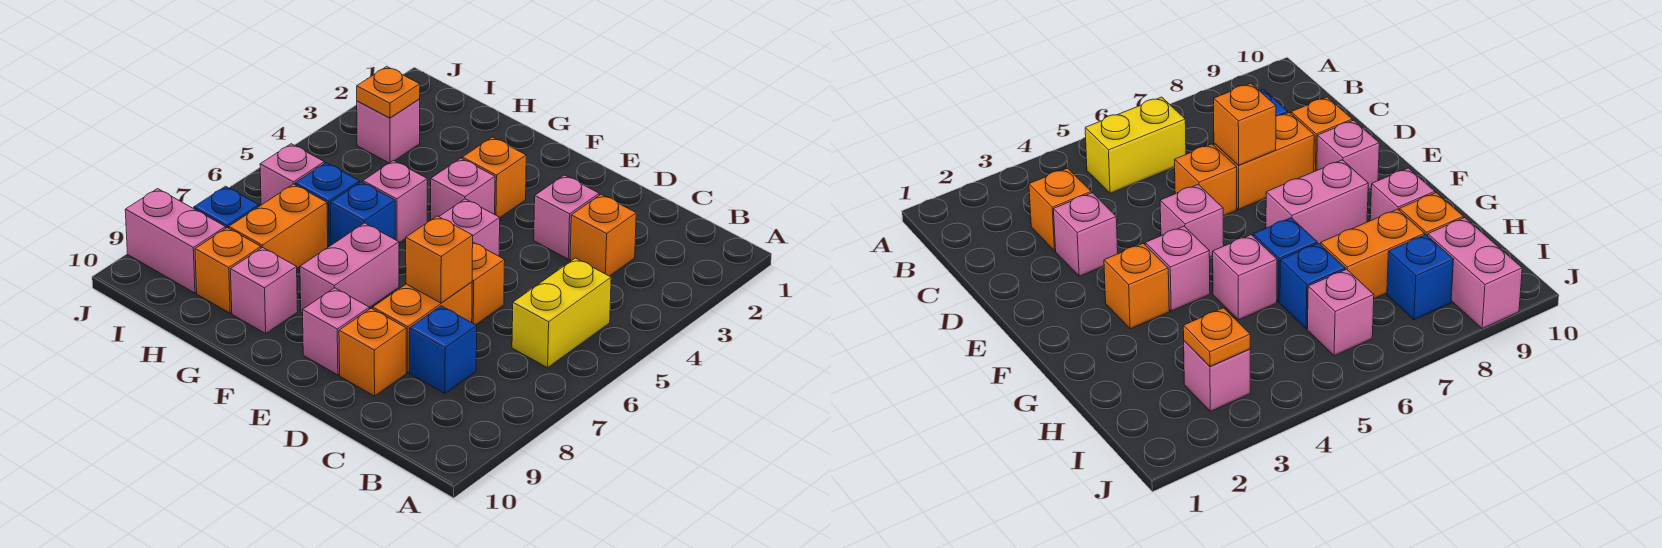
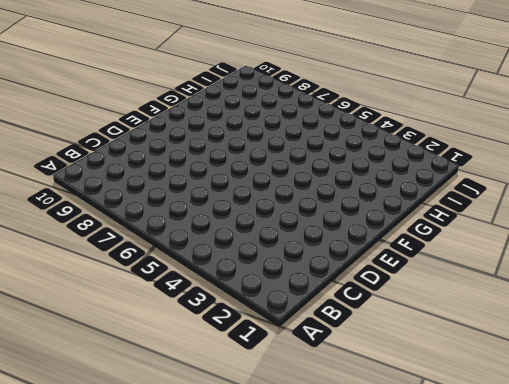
none -> yellow 1x2 brick [512,258,611,368]
none -> orange 1x1 brick [570,194,636,276]
none -> blue 1x1 brick [410,306,477,394]

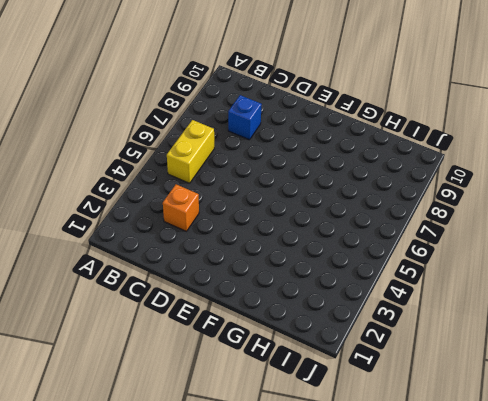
none -> pink 1x1 brick [534,175,599,259]
none -> orange 1x1 brick [472,243,505,325]
none -> orange 1x2 brick [373,282,472,373]

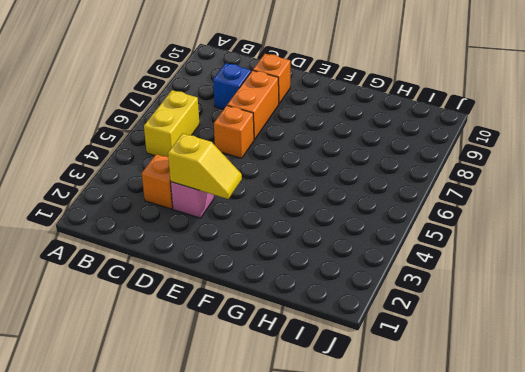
yellow 1x2 slope [168,133,242,199] -> none
none -> pink 1x1 brick [439,199,500,256]
none -> pink 1x1 brick [303,288,369,375]
none -> orange 1x1 brick [462,137,526,217]

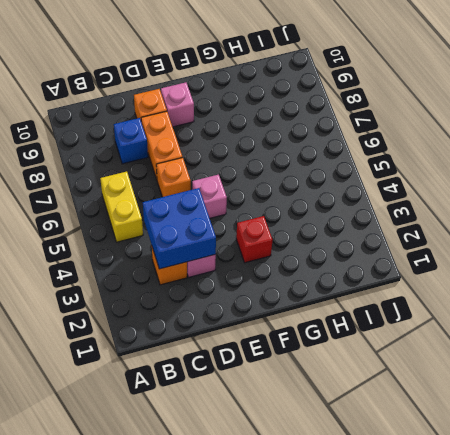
blue 2x2 brick [143,188,216,269] -> none
red 1x1 brick [236,216,273,263] -> orange 1x1 brick [462,137,526,217]
none -> pink 1x1 brick [431,158,495,220]
none -> pink 1x2 brick [300,223,399,313]
none -> pink 1x1 brick [363,161,427,243]

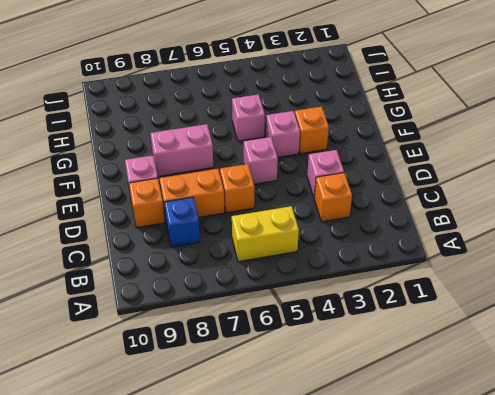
none -> blue 1x1 brick [330,182,395,245]
none -> pink 1x1 brick [231,247,298,333]
none -> blue 1x1 brick [295,163,360,246]

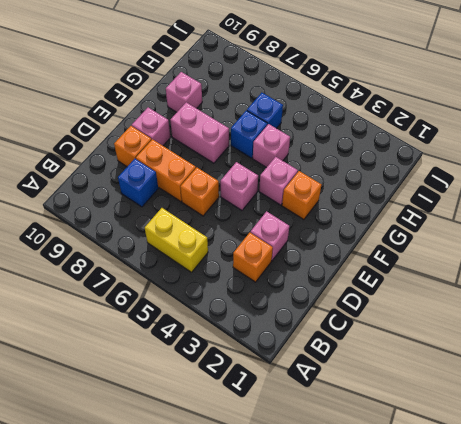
none -> orange 1x2 brick [229,184,328,268]
none -> orange 1x1 brick [195,228,261,313]
none -> pink 1x1 brick [357,99,420,163]

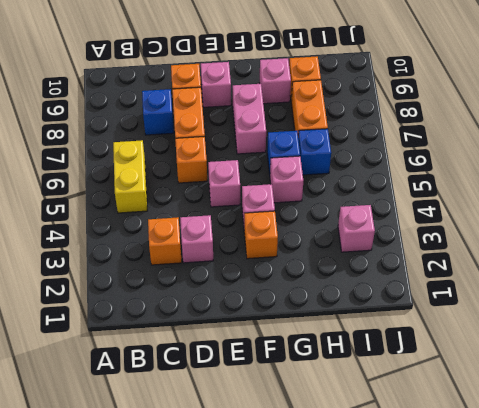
none -> pink 1x1 brick [260,144,324,205]
none -> blue 1x1 brick [194,186,259,228]
none -> pink 1x2 brick [125,189,226,293]

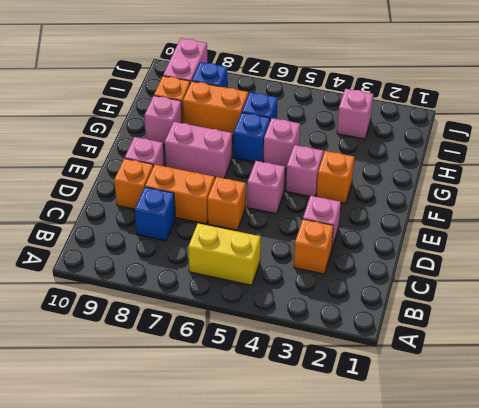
none -> pink 1x1 brick [260,144,324,205]
none -> orange 1x1 brick [406,216,473,303]
none -> orange 1x1 plate [357,67,420,118]

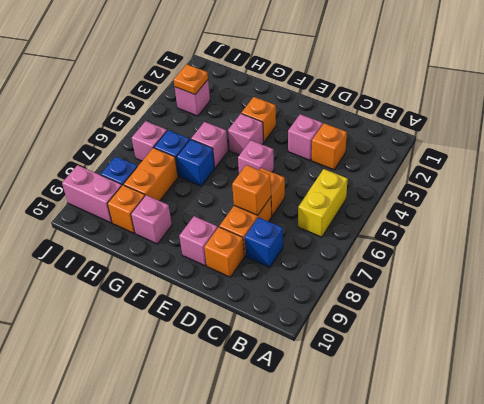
none -> pink 1x2 brick [300,223,399,313]

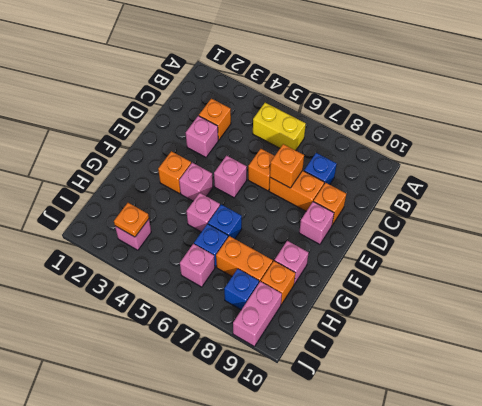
none -> pink 1x2 brick [300,223,399,313]

